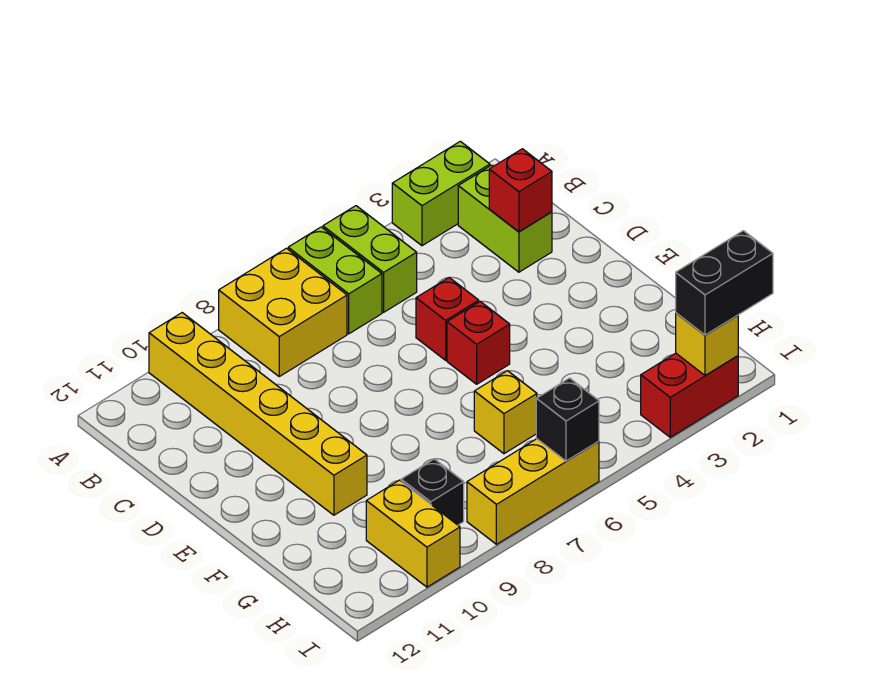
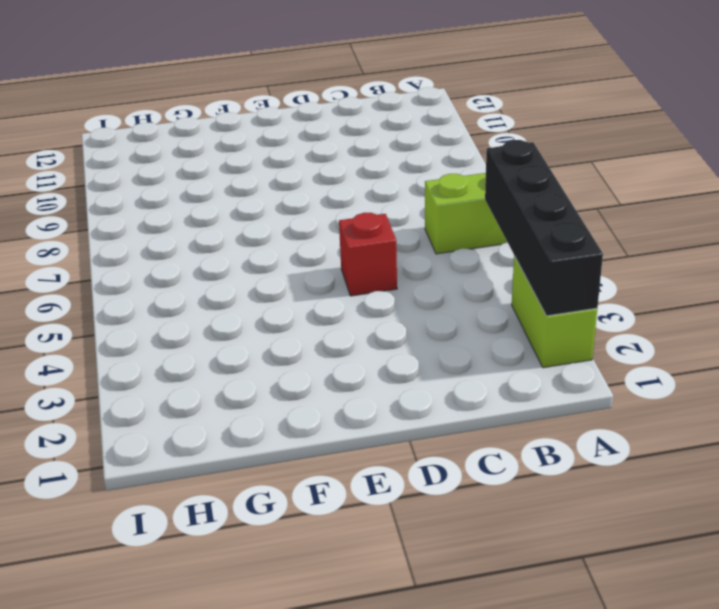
black 1x4 brick [485,140,603,316] -> none
none -> lime 1x2 brick [323,206,417,312]
none -> yellow 2x2 brick [219,248,347,376]
none -> yellow 1x6 brick [149,313,367,515]

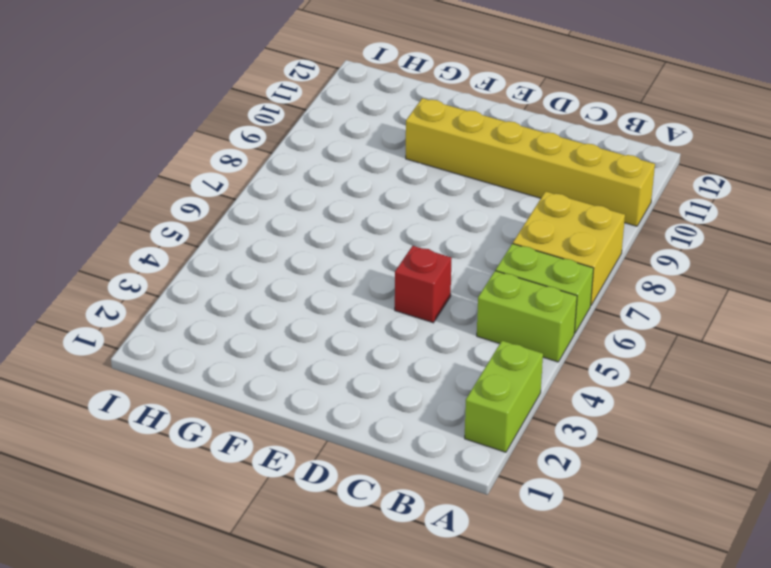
none -> lime 1x2 brick [458,165,552,272]
none -> red 1x1 brick [447,301,510,384]
none -> yellow 1x1 brick [474,371,537,454]

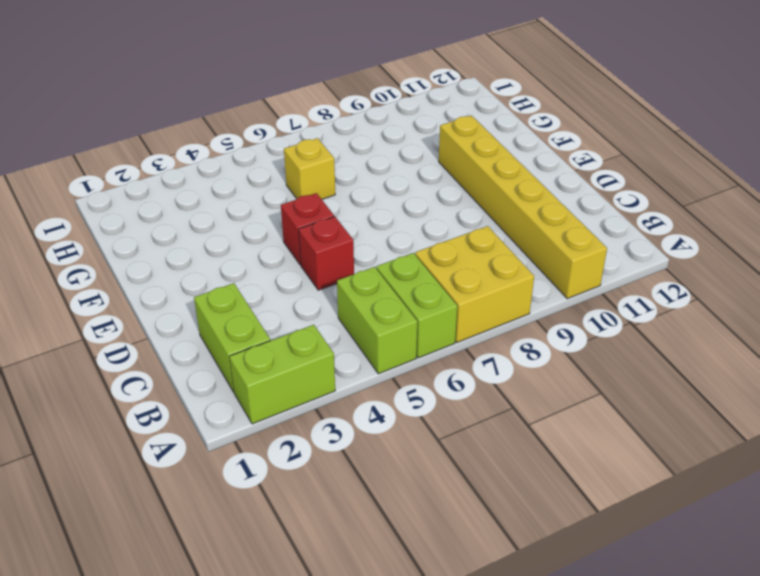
none -> black 1x1 brick [401,459,464,525]
none -> yellow 1x2 brick [366,480,460,587]
none -> red 1x2 brick [641,353,738,437]

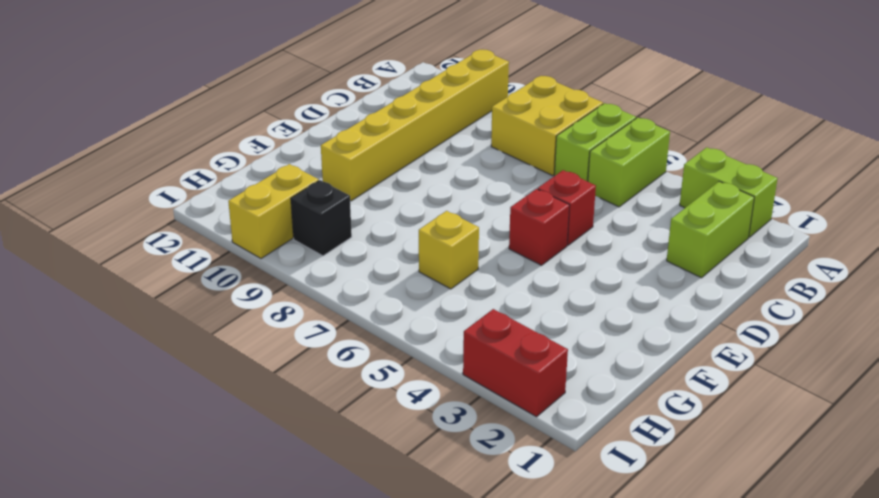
none -> yellow 1x3 brick [467,439,599,544]
none -> red 1x1 brick [489,149,552,232]
none -> yellow 1x1 brick [676,313,738,375]

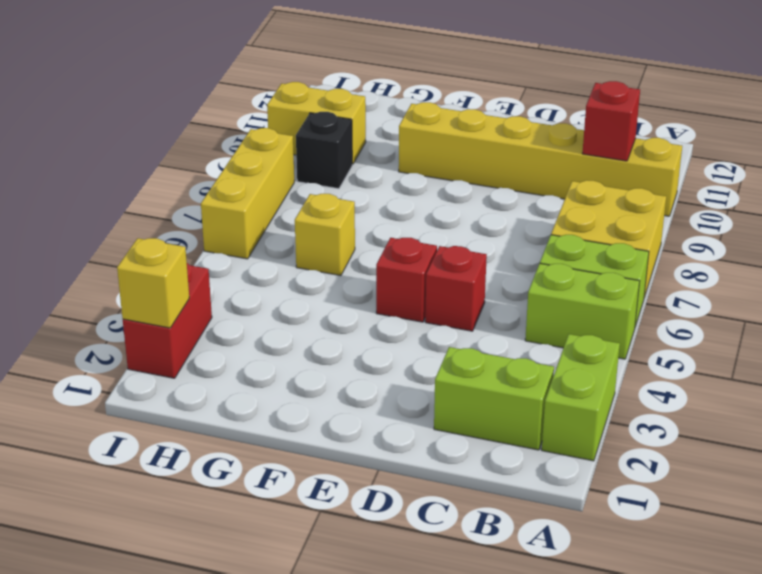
red 1x1 brick [582,81,640,161] -> red 1x1 brick moved to [489,149,552,232]
none -> black 1x1 brick [536,378,599,461]
none -> black 1x2 brick [676,231,773,335]

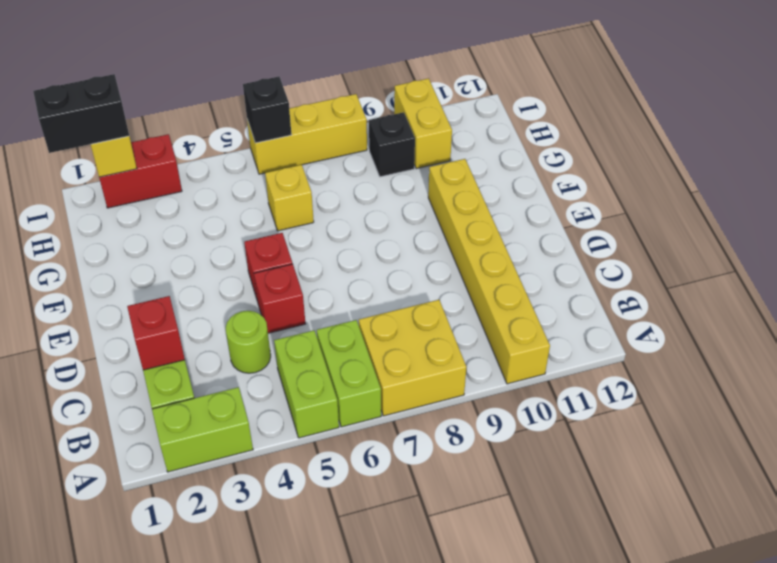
lime 1x1 round brick [226,311,271,373] -> none

